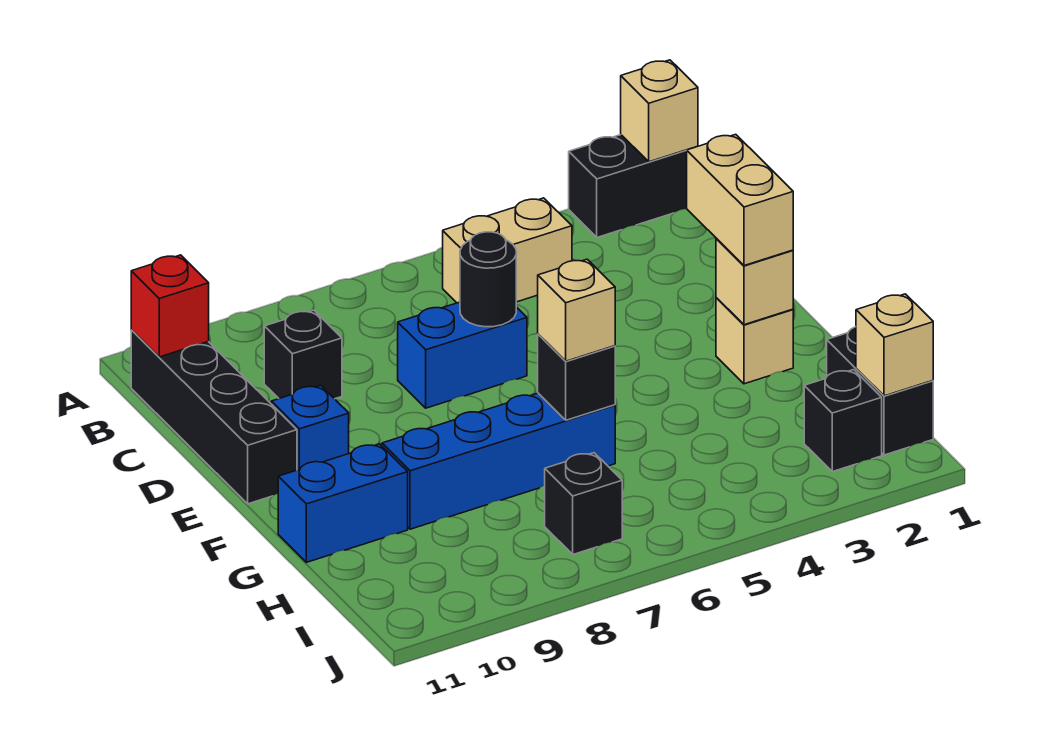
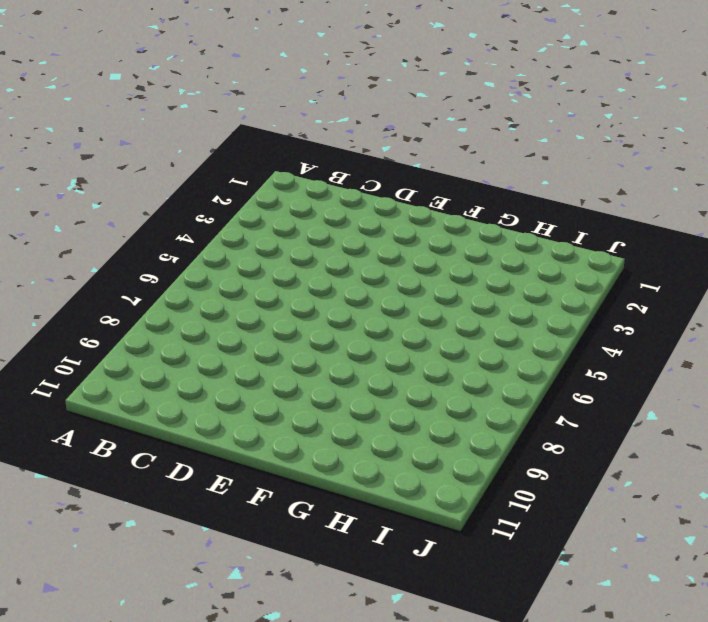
none -> black 1x2 brick [569,135,687,237]
none -> tan 1x2 brick [443,198,572,303]
none -> black 1x4 brick [131,330,297,504]

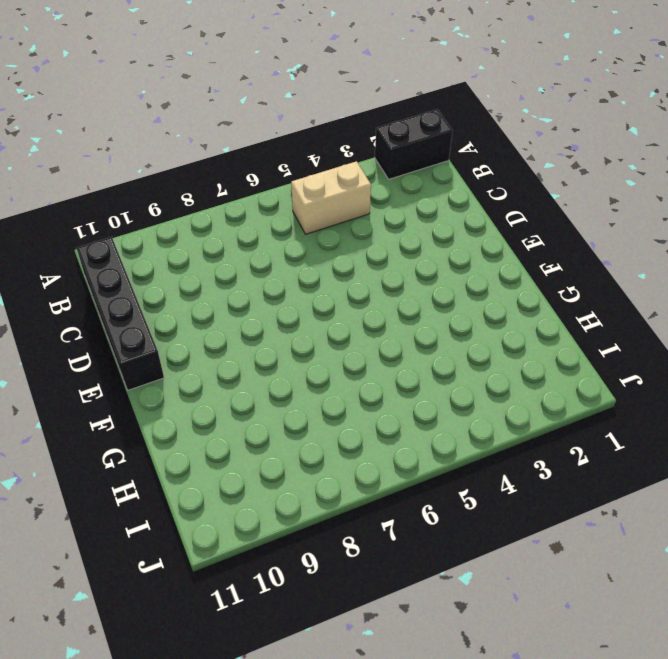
none -> black 1x1 brick [264,310,342,399]
none -> blue 1x2 brick [398,302,527,408]
none -> blue 1x1 brick [271,385,349,470]

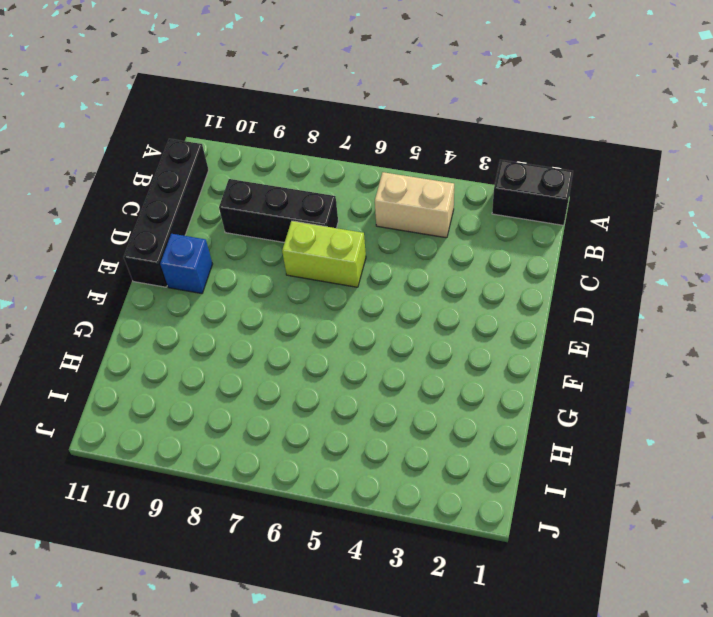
black 1x3 brick [219,179,338,243] -> black 1x1 brick [264,310,342,399]
lime 1x2 brick [282,221,366,287] -> blue 1x2 brick [398,302,527,408]
none -> tan 1x1 brick [716,298,793,384]
none -> blue 1x4 brick [382,393,615,529]
none -> blue 1x2 brick [278,444,408,562]

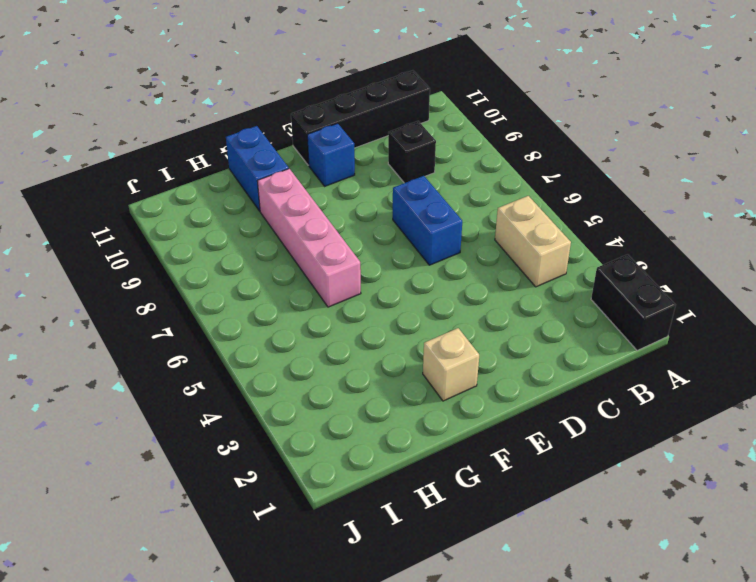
pink 1x4 brick [257,169,361,307] -> blue 1x4 brick [382,393,615,529]
none -> black 1x2 brick [827,327,933,455]
none -> black 1x1 brick [804,370,882,472]
none -> black 1x1 brick [545,453,622,554]

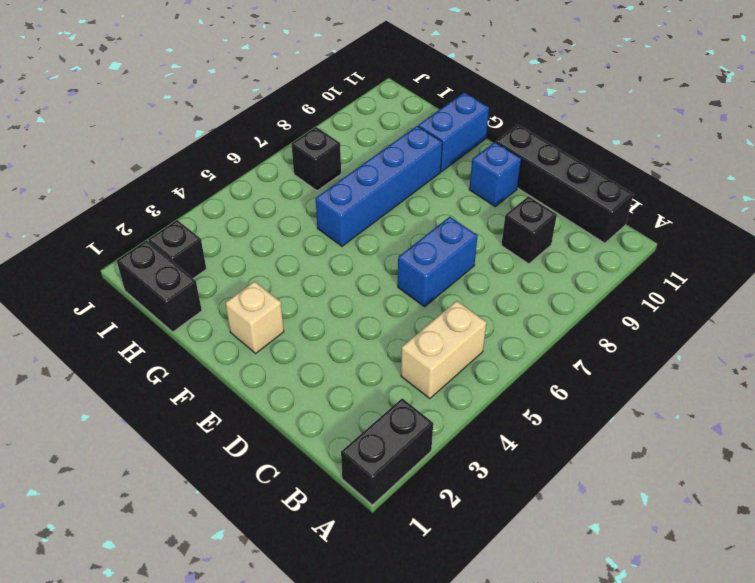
none -> tan 1x1 brick [621,60,698,162]
none -> red 1x1 brick [131,255,209,357]
none -> black 1x1 round brick [460,232,516,327]

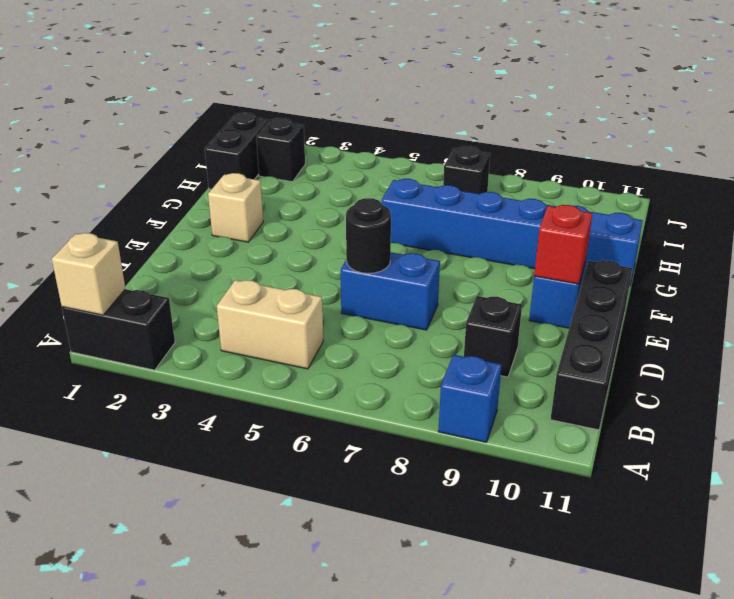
blue 1x1 brick [438,355,502,442] -> none
red 1x1 brick [534,205,592,284] -> red 1x1 brick moved to [131,255,209,357]
none -> tan 1x1 brick [716,238,793,325]
none -> black 1x1 brick [538,334,615,420]
none -> tan 1x1 brick [856,294,933,396]

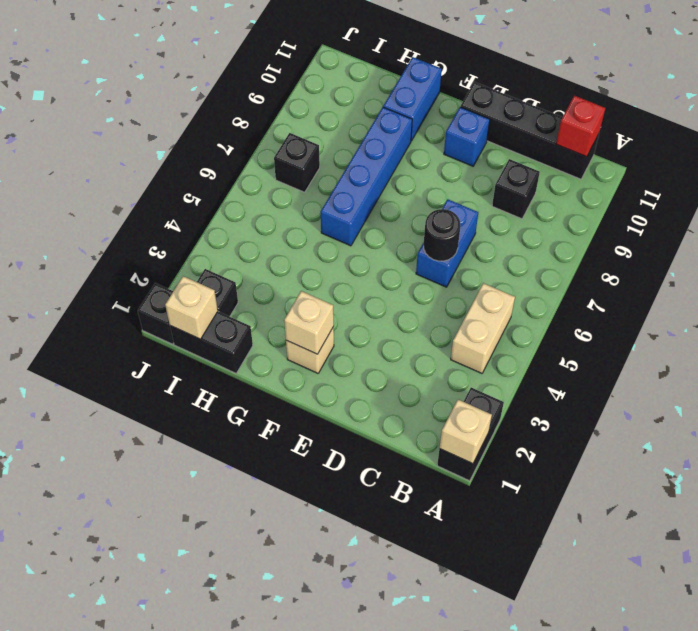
black 1x1 brick [138,283,174,344] -> black 1x1 brick moved to [538,334,615,420]
none -> tan 1x2 brick [687,134,793,266]
none -> tan 1x1 brick [538,259,615,361]

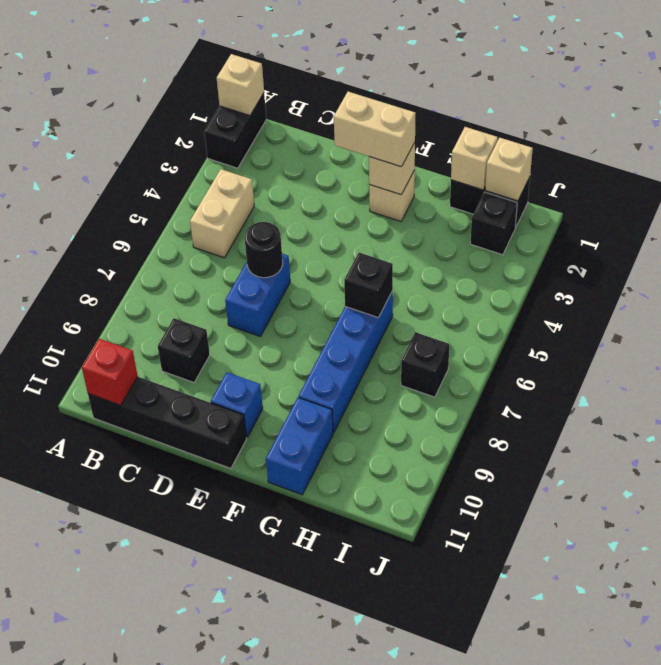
tan 1x1 brick [451,127,498,190] -> tan 1x1 brick moved to [538,259,615,361]

